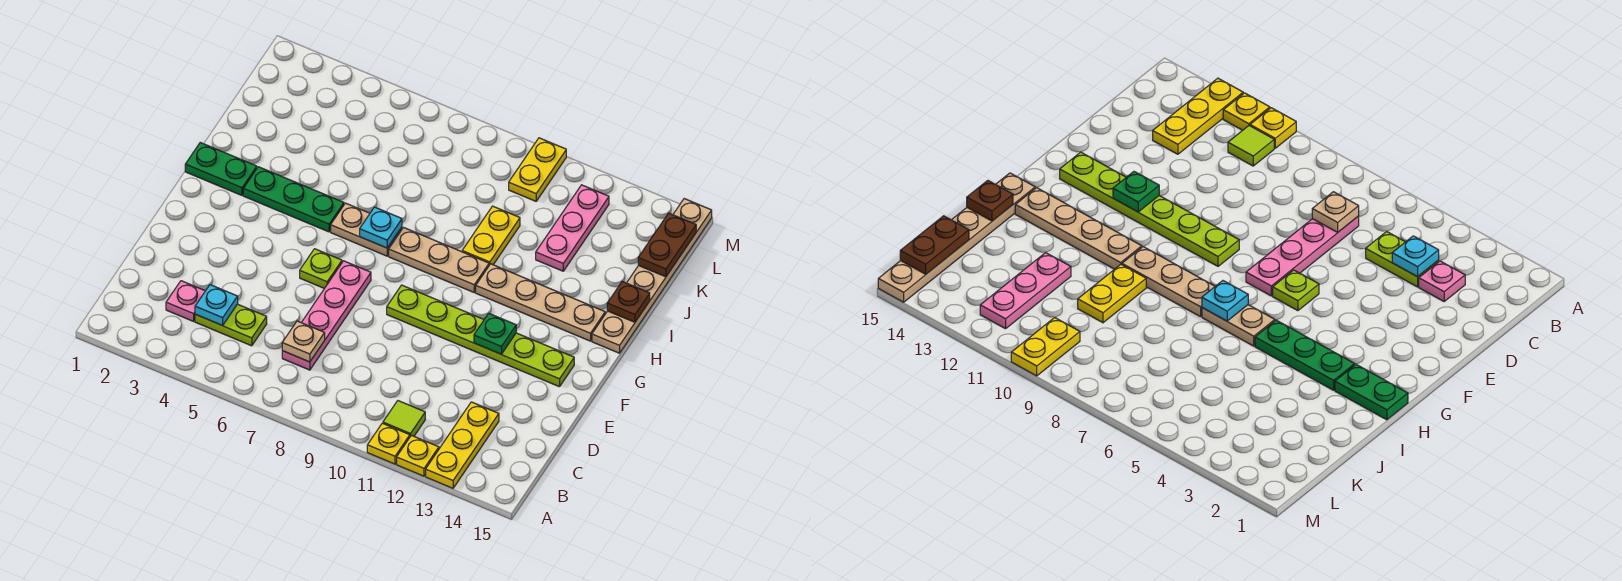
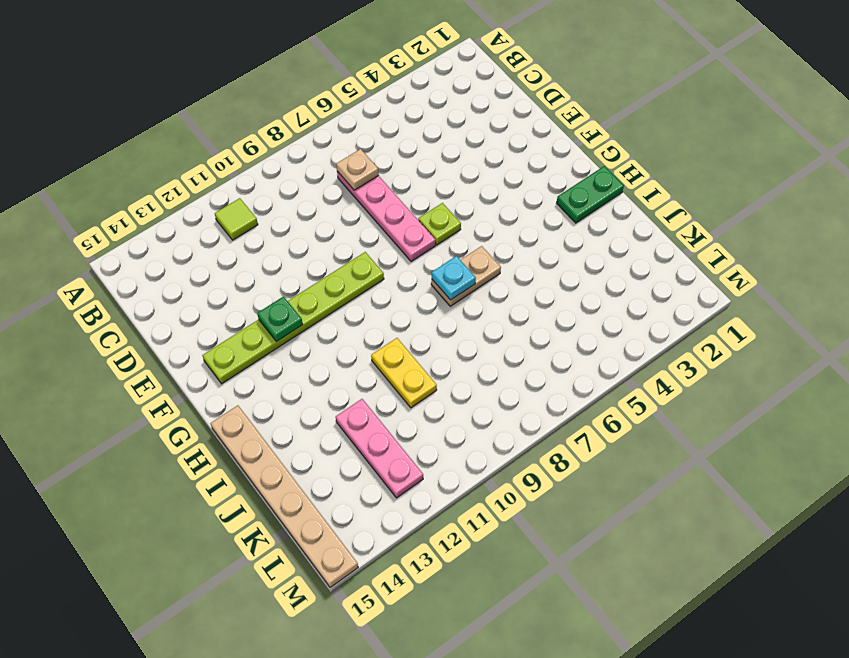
none -> yellow 1x1 plate [367,423,410,464]
none -> yellow 1x1 plate [397,435,439,476]
none -> yellow 1x3 plate [426,402,499,488]

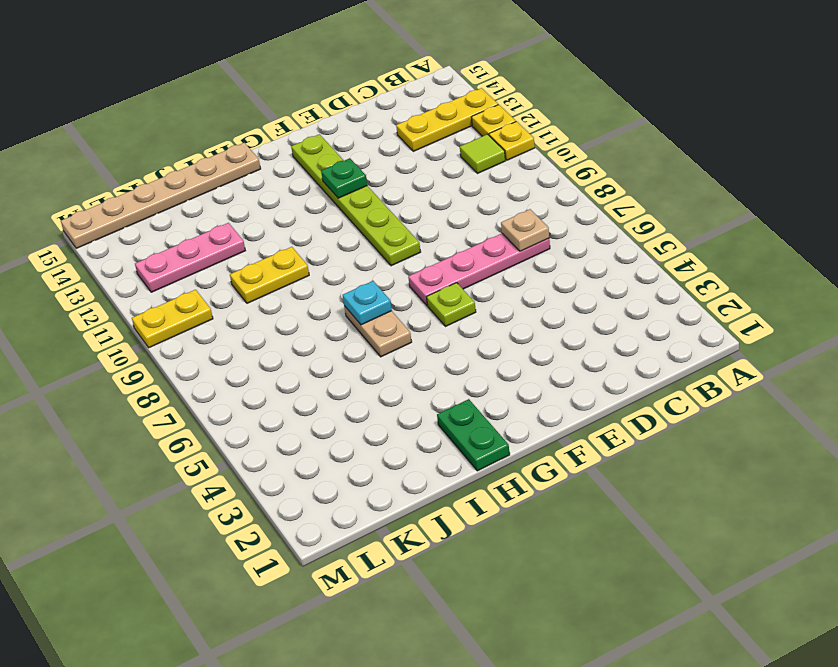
none -> pink 1x1 plate [166,281,205,321]
none -> lime 1x2 plate [195,304,267,346]
none -> green 1x3 plate [243,167,344,232]

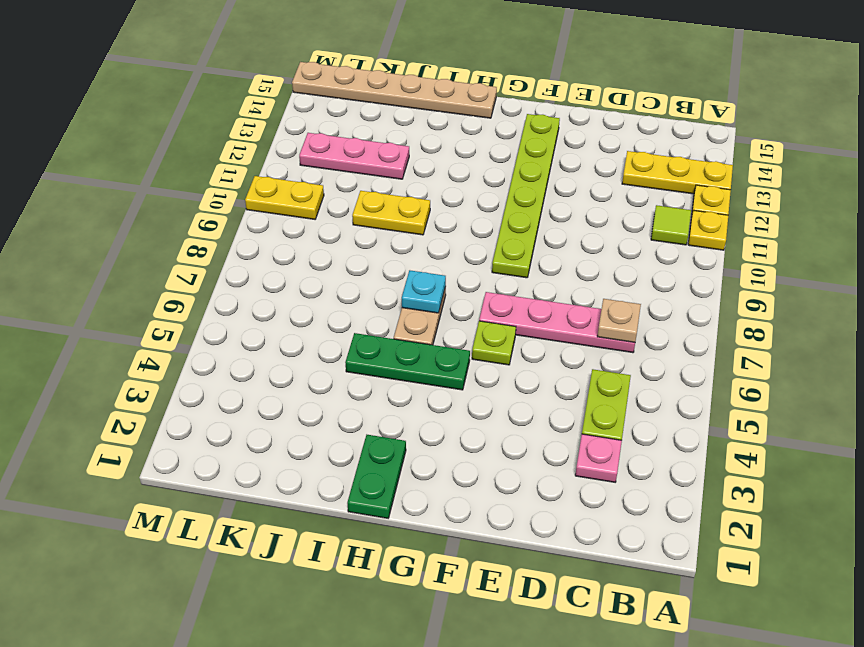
green 1x3 plate [345,333,470,390] -> green 1x3 plate turned to [243,167,344,232]
none -> tan 1x3 plate [389,228,489,292]
none -> tan 1x4 plate [476,264,605,341]
none -> cyan 1x1 plate [195,285,238,326]

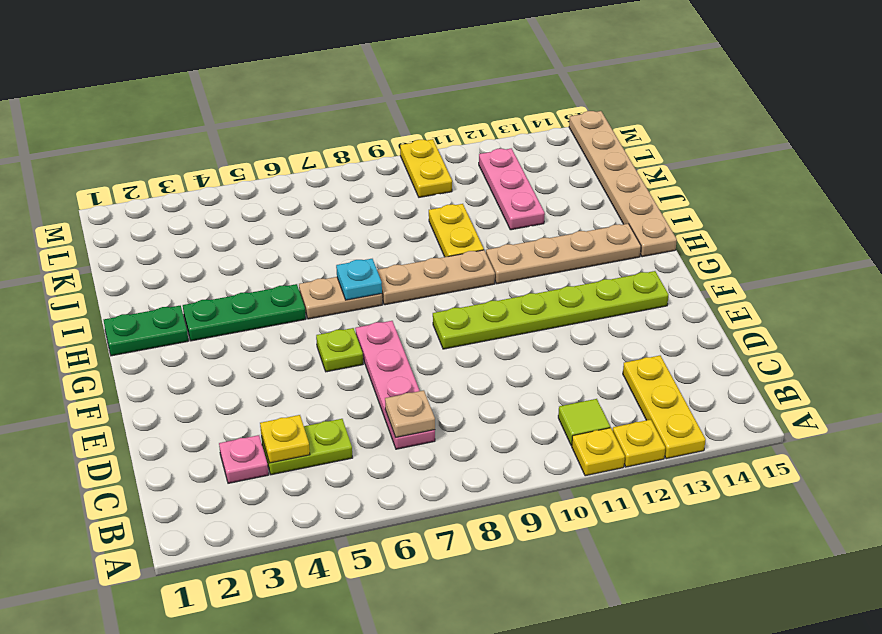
yellow 1x1 plate [260,415,310,463] -> cyan 1x1 plate [195,285,238,326]
none -> green 1x1 plate [474,314,516,354]
none -> brown 1x1 plate [607,282,650,322]
none -> brown 1x2 plate [638,213,696,277]

